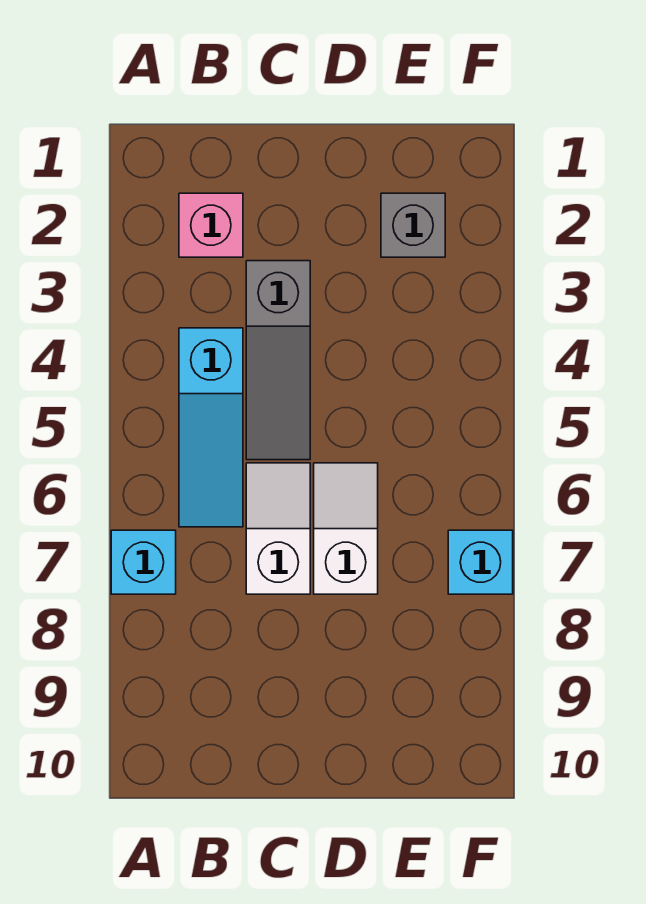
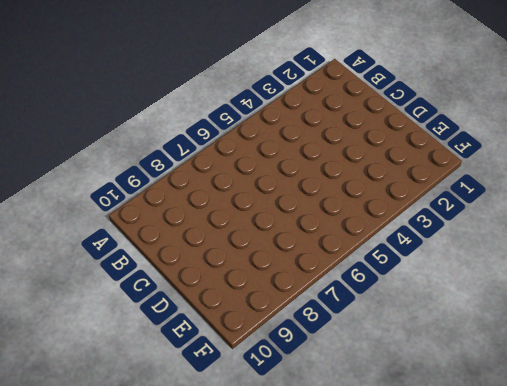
none -> cyan 1x1 brick [111,530,176,594]
none -> pink 1x1 brick [179,193,243,257]

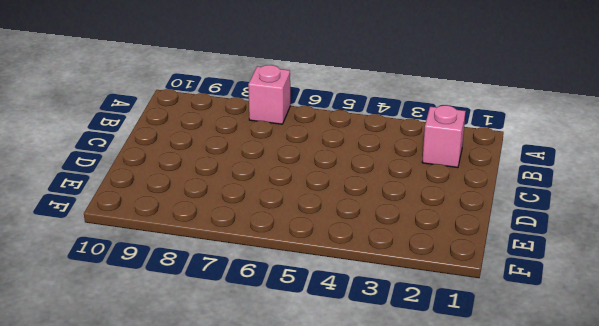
pink 1x1 brick [248,65,290,124] -> cyan 1x1 brick [111,530,176,594]
none -> cyan 1x3 slope [179,328,243,527]
none -> grey 1x3 slope [246,261,310,460]

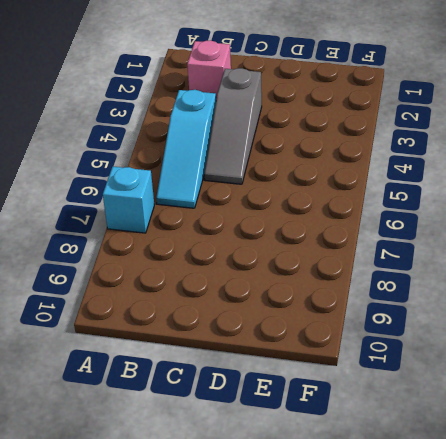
none -> white 1x2 slope [246,463,310,594]
none -> white 1x2 slope [314,463,378,594]

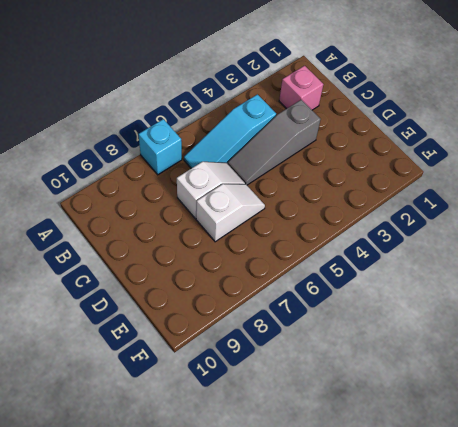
none -> grey 1x1 brick [381,193,445,257]
none -> cyan 1x1 brick [448,530,513,594]

